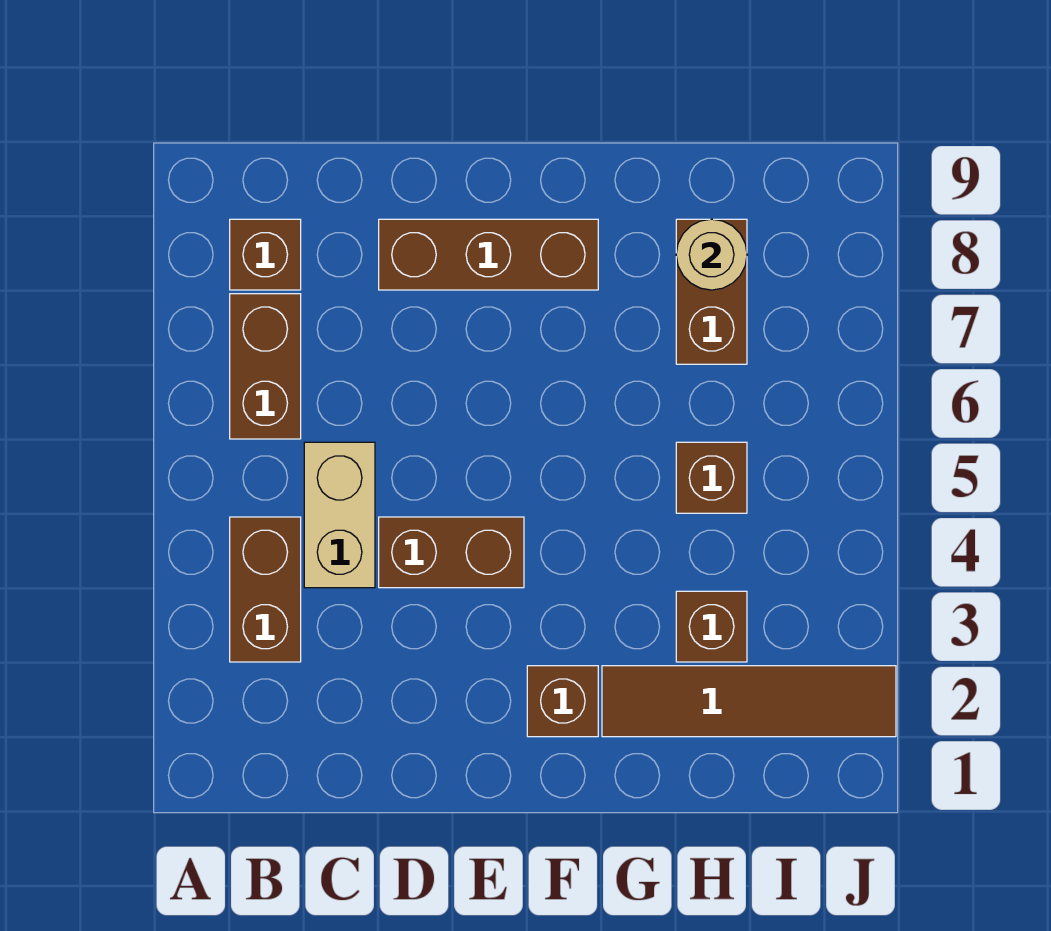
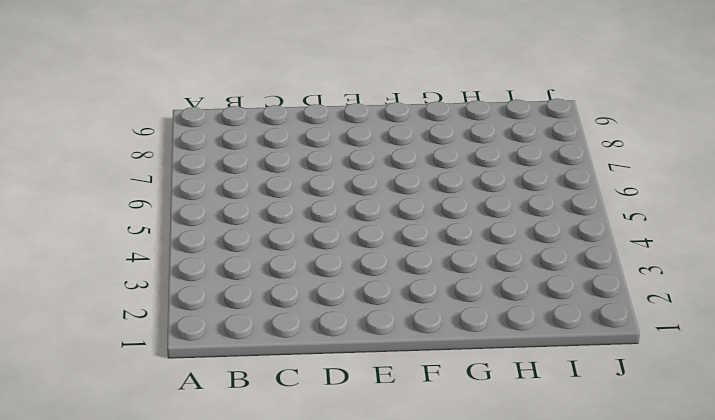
none -> brown 1x2 brick [230,517,301,662]
none -> brown 1x2 brick [230,294,301,439]
none -> brown 1x1 brick [230,219,301,290]

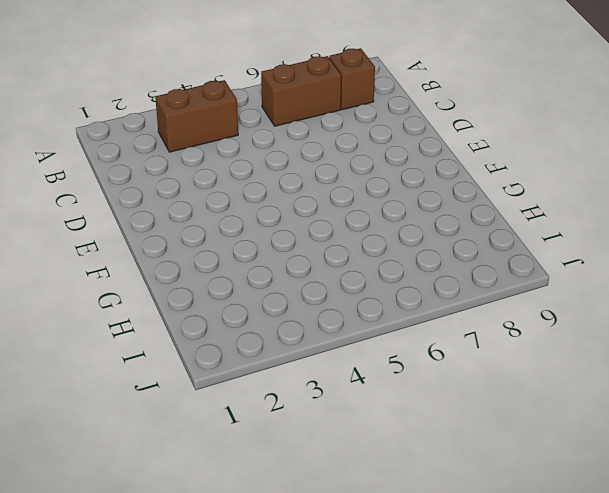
none -> tan 1x2 brick [304,442,375,588]
none -> brown 1x2 brick [379,517,524,588]
none -> brown 1x3 brick [379,219,598,290]

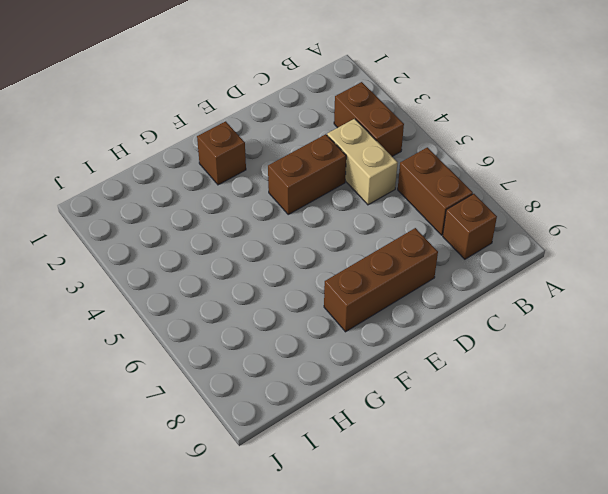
none -> brown 1x4 tile [602,666,896,737]
none -> brown 1x1 brick [676,591,747,662]
none -> brown 1x1 brick [676,442,747,513]

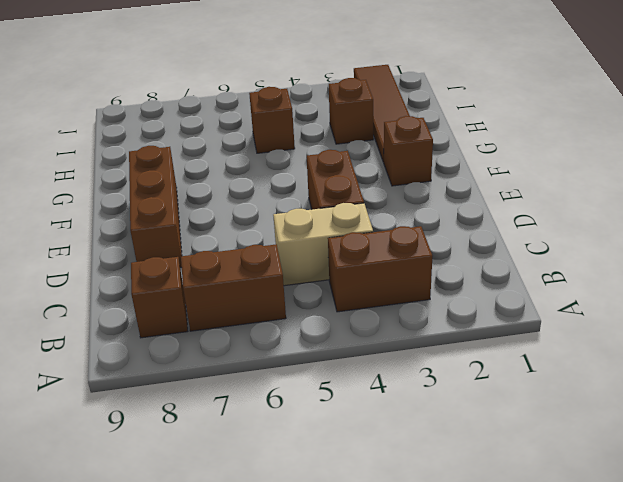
none -> brown 1x2 brick [676,219,747,364]
none -> tan 1x1 round brick [676,219,747,290]

